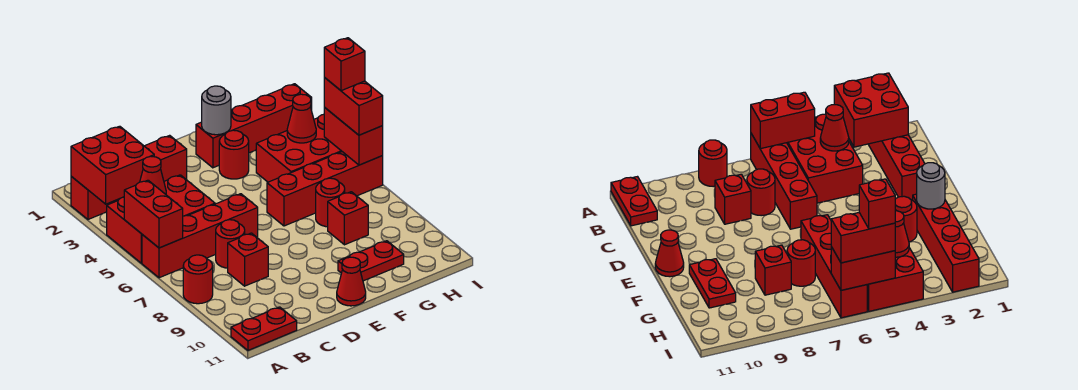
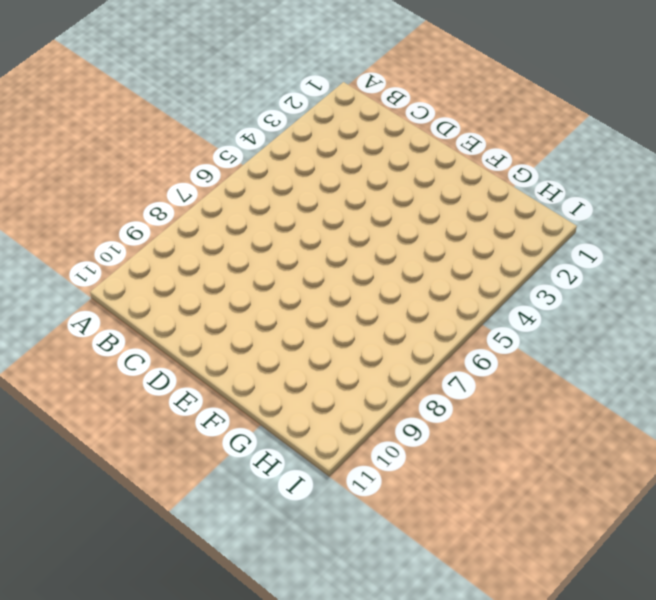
none -> red 1x4 brick [71,135,187,219]
none -> red 2x3 brick [107,175,215,263]
none -> red 1x4 brick [142,194,258,278]

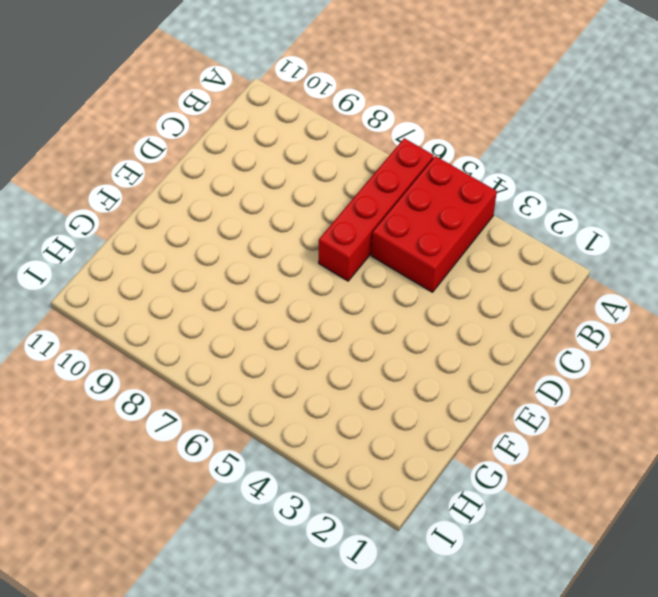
none -> red 1x4 brick [71,135,187,219]
none -> red 1x1 round brick [183,255,213,304]
none -> red 1x2 plate [231,307,297,350]

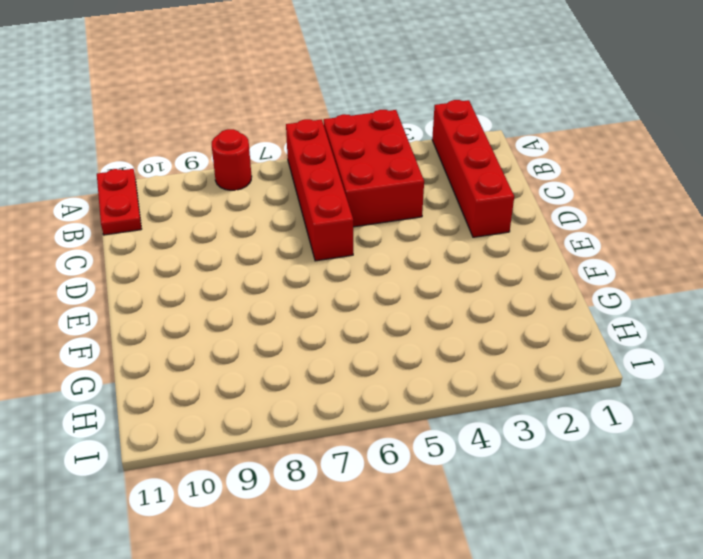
none -> red 1x1 round brick [216,220,245,268]
none -> red 1x1 brick [228,233,268,286]
none -> red 1x1 cone [337,257,366,306]

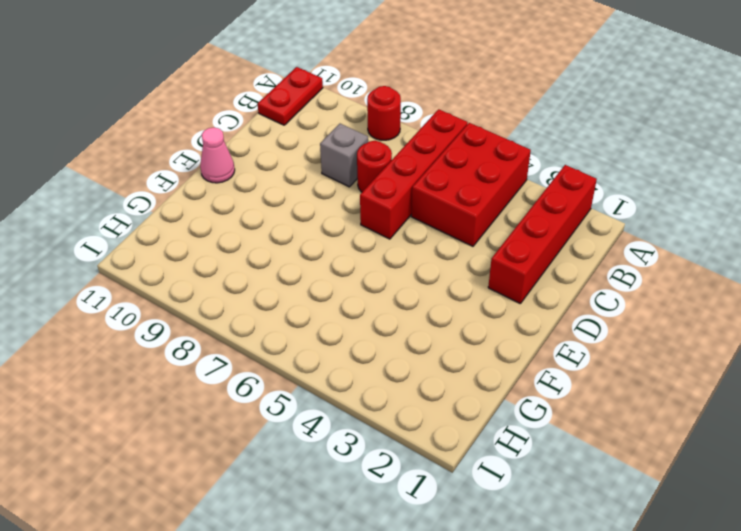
grey 1x1 brick [320,124,368,187] -> red 1x1 brick [228,233,268,286]
pink 1x1 cone [200,128,235,183] -> red 1x1 cone [337,257,366,306]
none -> red 1x4 brick [196,84,312,168]
none -> red 1x1 round brick [219,130,249,179]
none -> red 1x4 brick [267,152,383,226]

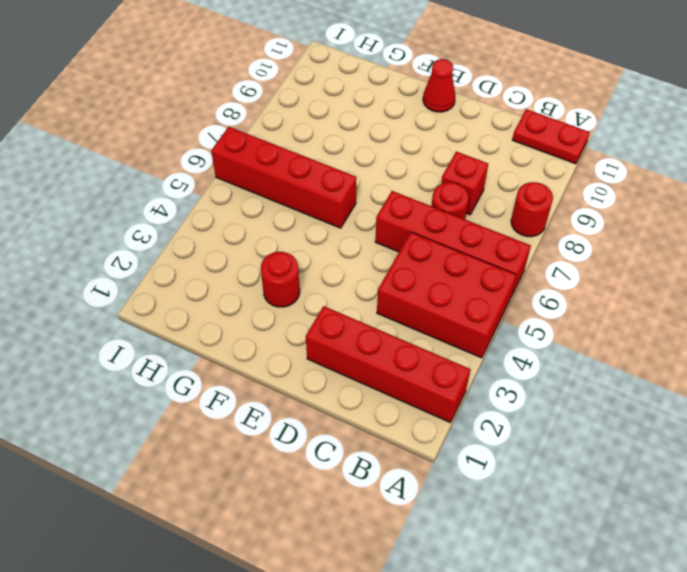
none -> red 1x4 brick [196,84,312,168]
none -> red 1x2 plate [338,241,404,281]
none -> red 2x3 brick [256,114,342,182]

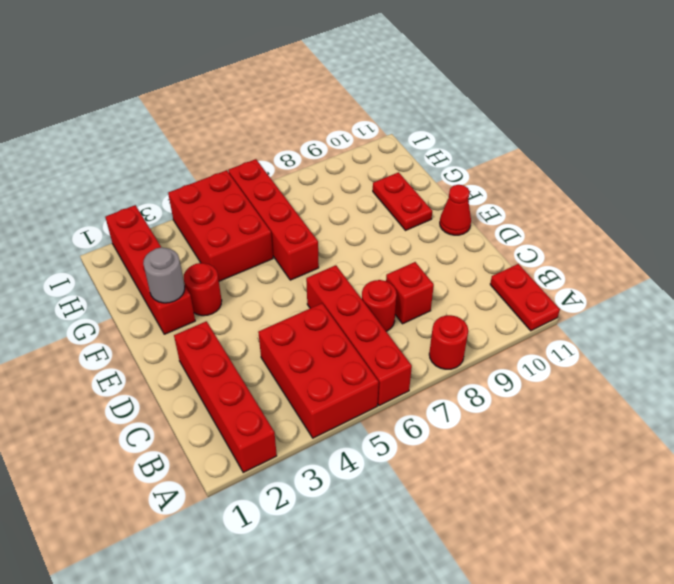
none -> red 1x1 round brick [316,178,345,227]
none -> red 1x1 brick [328,192,368,245]
none -> red 2x2 brick [71,126,154,204]

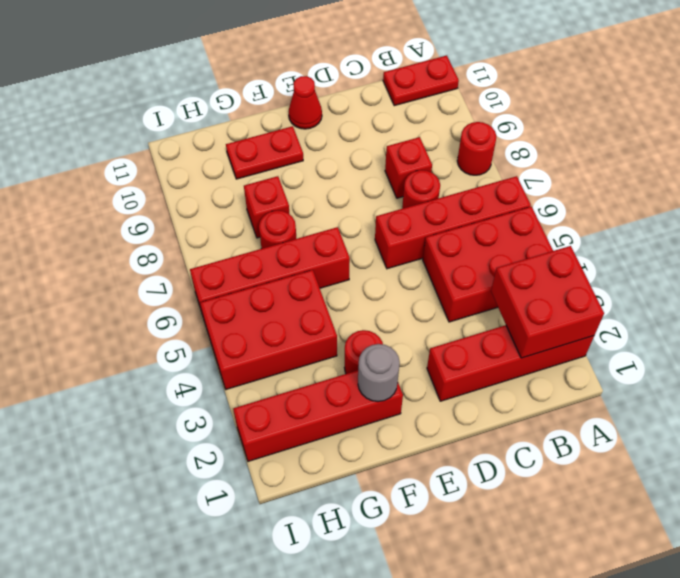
none -> red 1x2 brick [124,180,183,248]
none -> red 1x1 cone [140,157,166,194]
none -> red 1x1 cone [287,94,316,143]

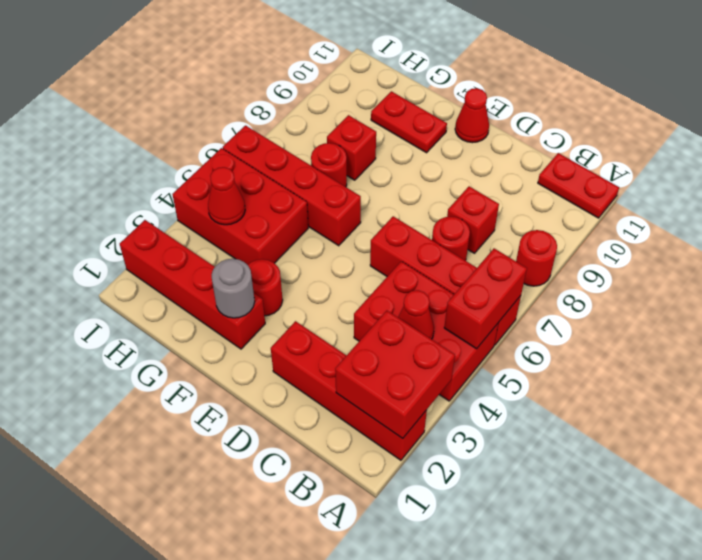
none -> red 1x2 brick [324,107,383,165]
none -> red 1x2 brick [324,78,383,135]
none -> red 1x1 brick [324,38,365,91]

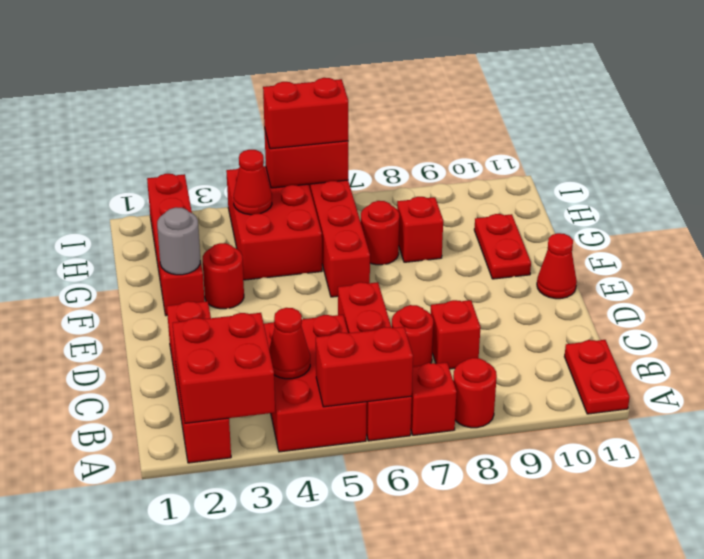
red 1x1 brick [411,363,457,435] -> red 1x1 brick moved to [324,38,365,91]

